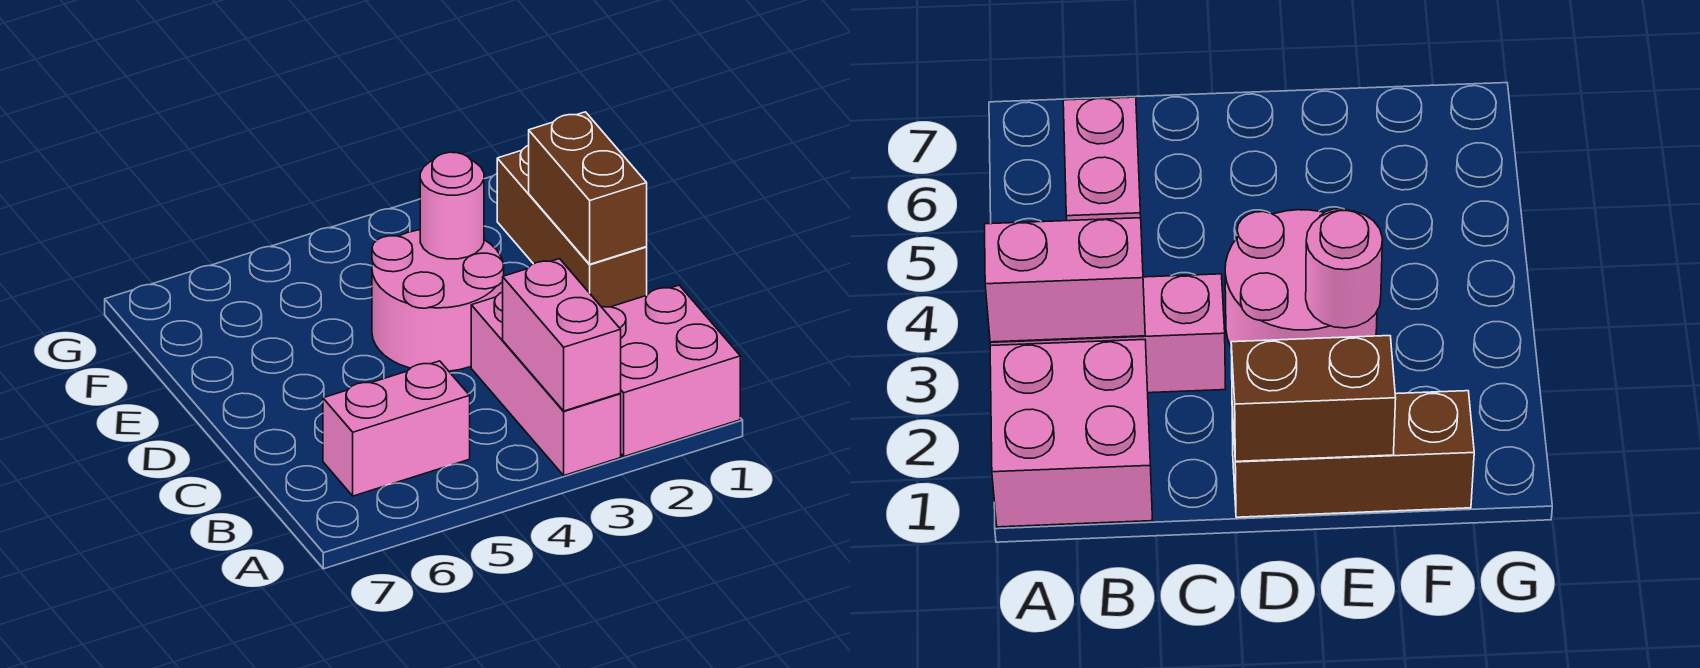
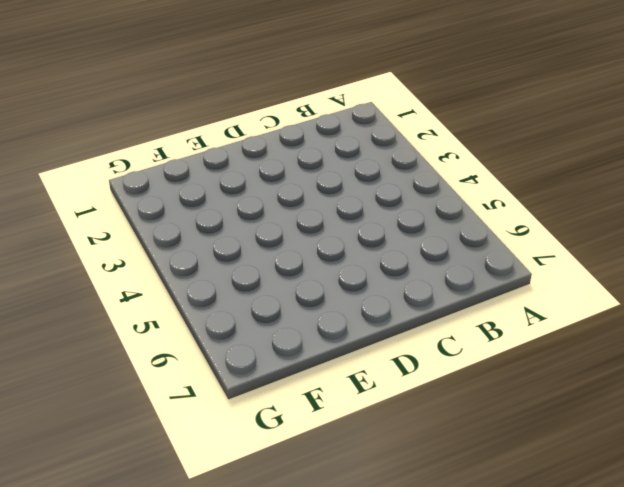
none -> pink 2x2 brick [602,285,740,456]
none -> pink 1x3 brick [471,292,621,475]

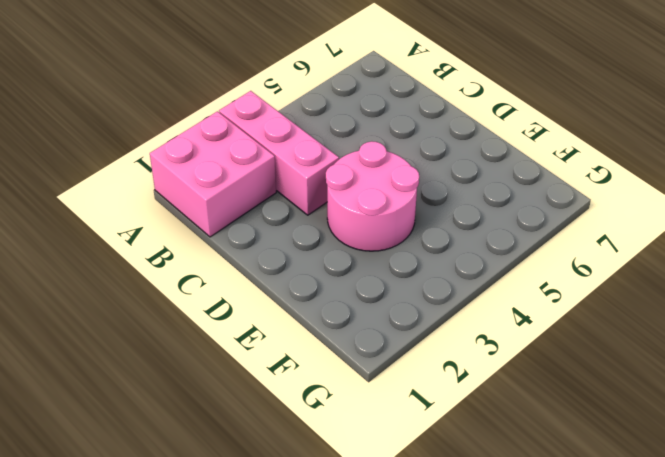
none -> pink 1x2 brick [323,361,470,496]
none -> brown 1x3 brick [497,145,647,307]

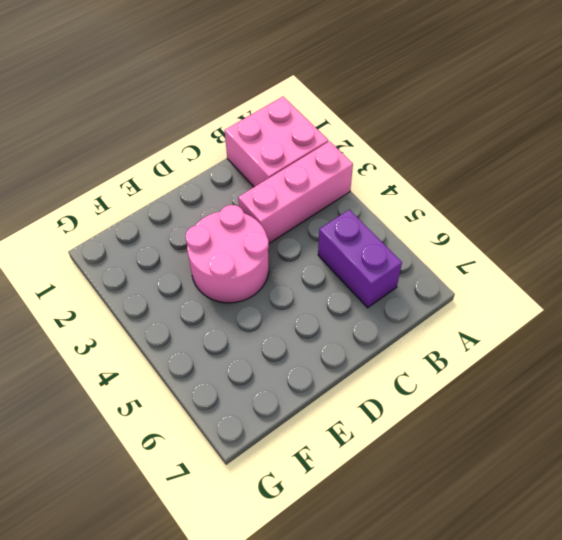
purple 1x2 brick [318,210,402,308] -> pink 1x2 brick [323,361,470,496]
none -> brown 1x3 brick [497,145,647,307]
none -> pink 1x2 brick [503,259,621,411]

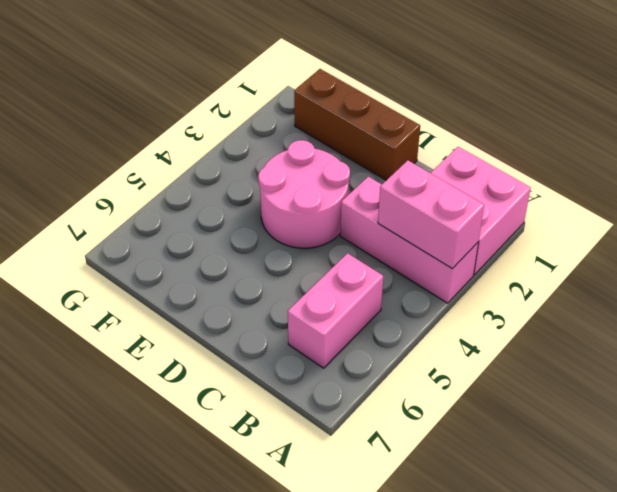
none -> brown 1x2 brick [529,112,647,264]
none -> pink 1x1 round brick [420,152,484,259]

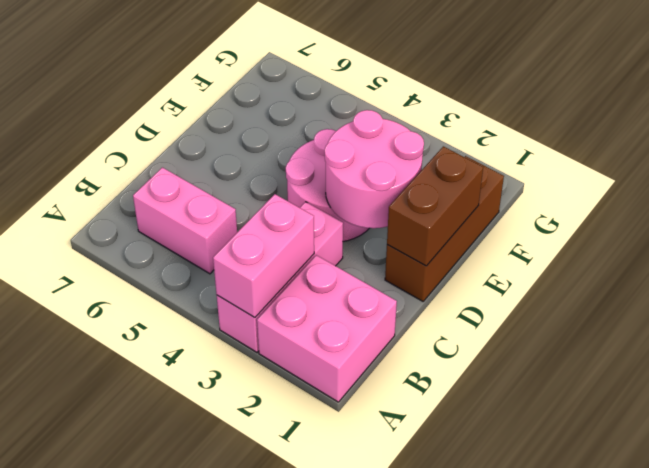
pink 2x2 round brick [325,110,424,228] -> pink 1x1 round brick [420,152,484,259]

